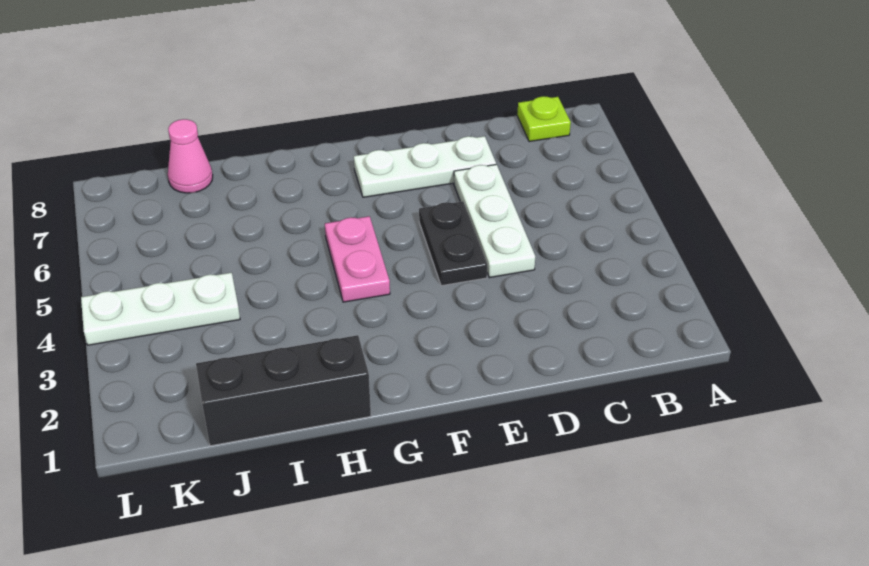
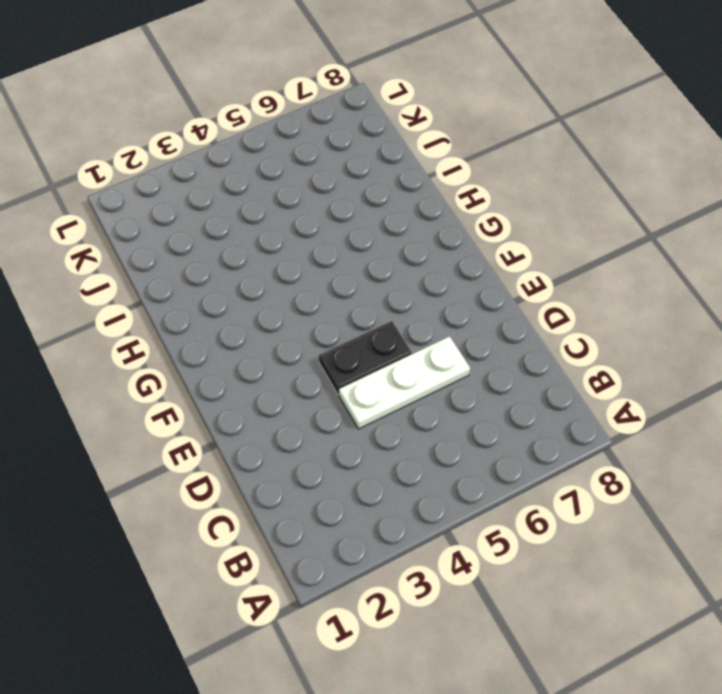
none -> lime 1x1 plate [517,96,571,142]
none -> white 1x3 plate [354,136,496,197]

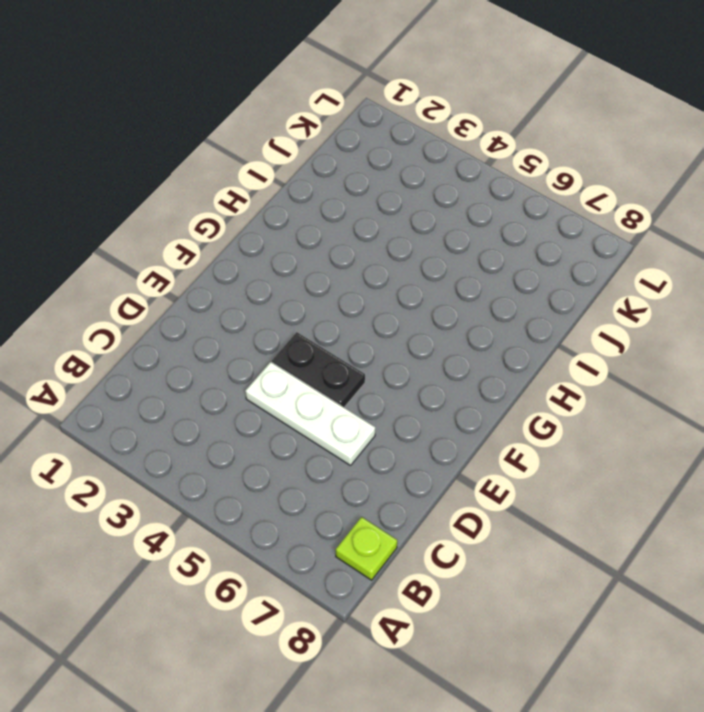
none -> white 1x3 plate [354,136,496,197]
none -> pink 1x2 plate [325,216,390,302]

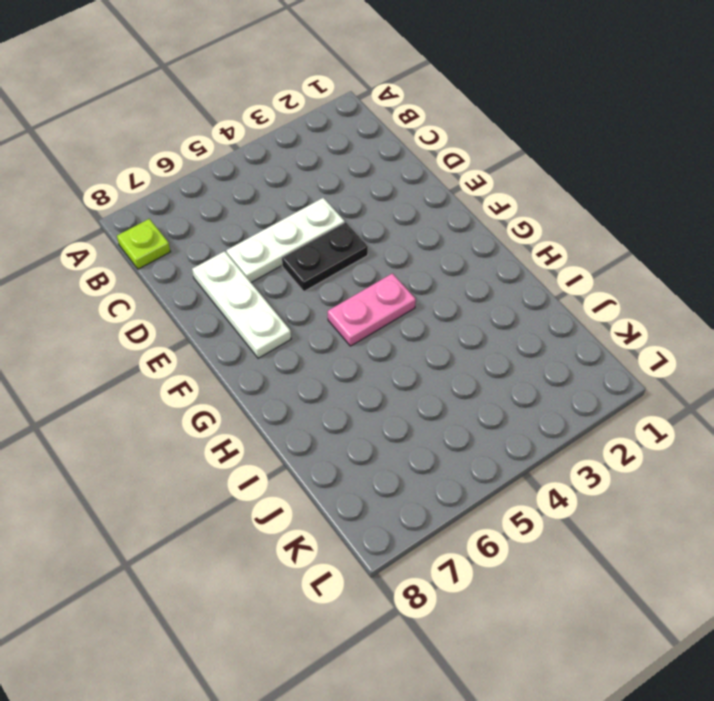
none -> black 1x3 brick [196,335,371,446]
none -> white 1x3 plate [81,273,240,345]

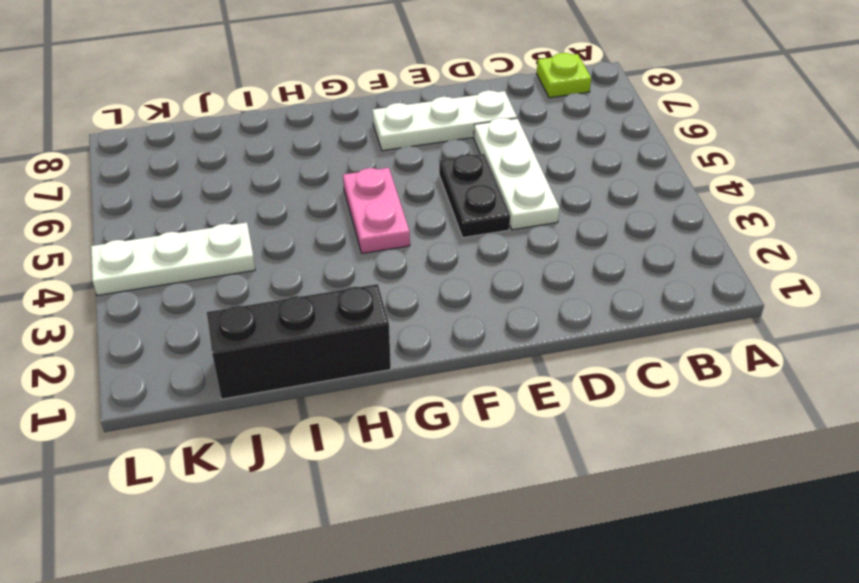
none -> pink 1x1 cone [168,119,213,193]

